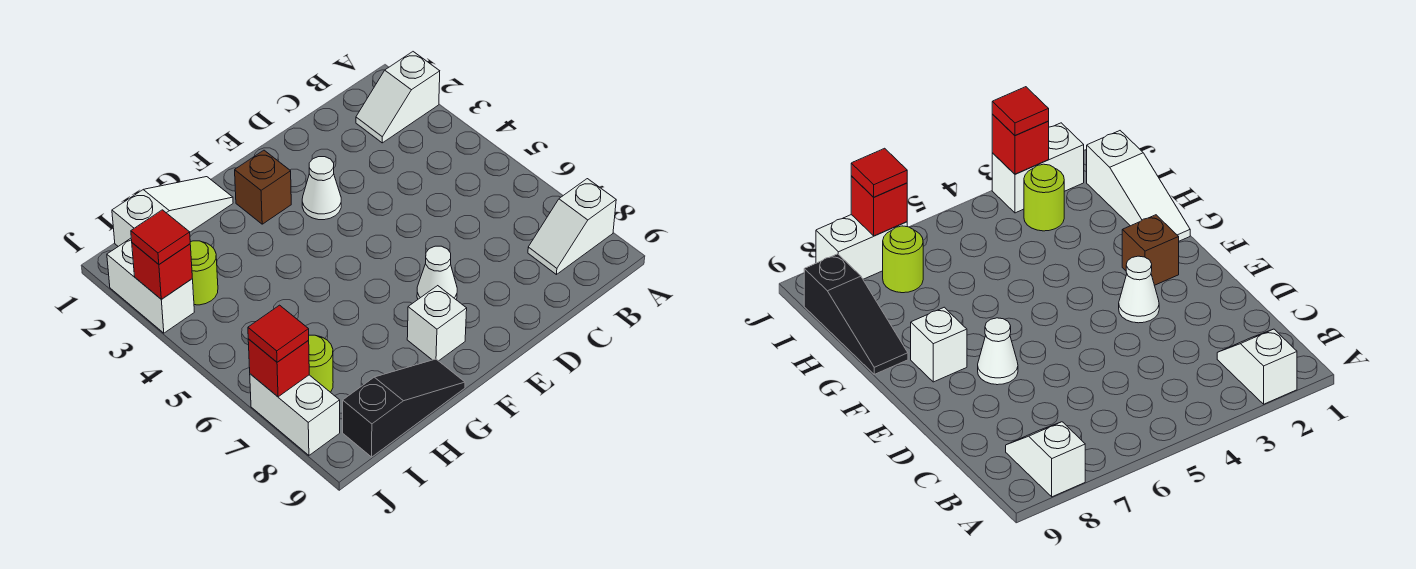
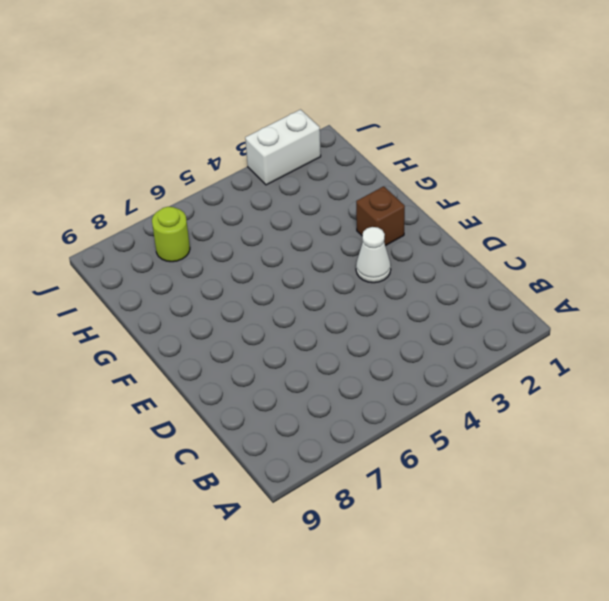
none -> white 1x2 slope [356,52,440,143]
none -> white 1x2 slope [528,179,616,275]
none -> white 1x1 cone [417,246,457,299]

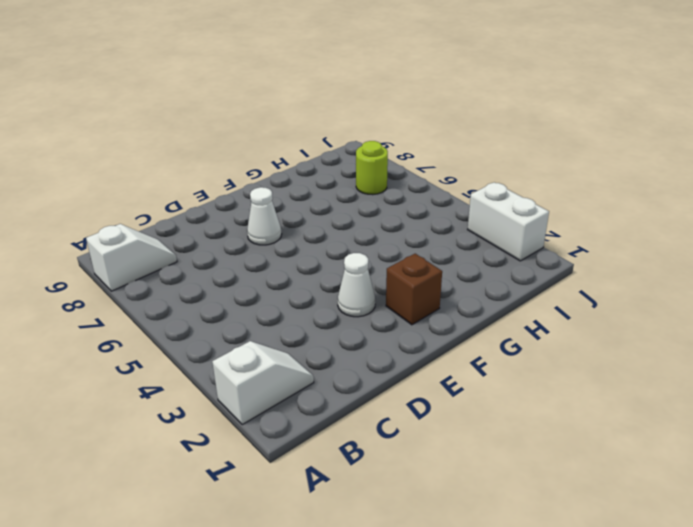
none -> white 1x1 brick [407,286,467,361]
none -> white 1x3 slope [112,177,233,246]
none -> black 1x3 slope [343,359,465,457]

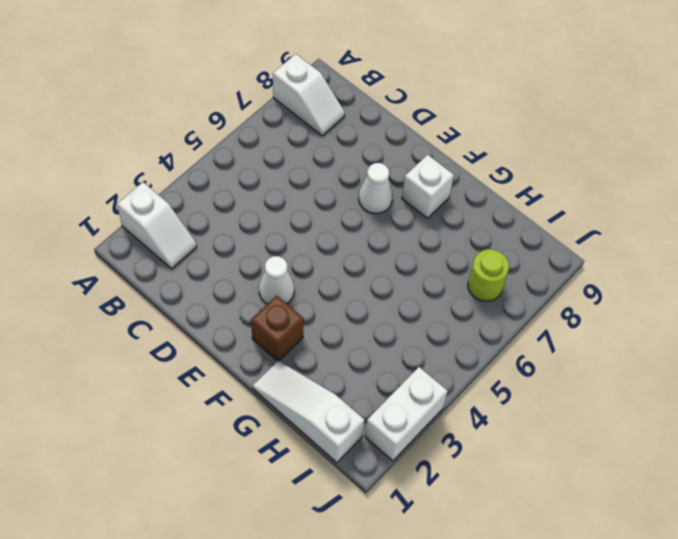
none -> black 1x3 slope [343,359,465,457]
none -> lime 1x1 round brick [190,241,218,305]
none -> white 1x2 brick [250,374,340,455]

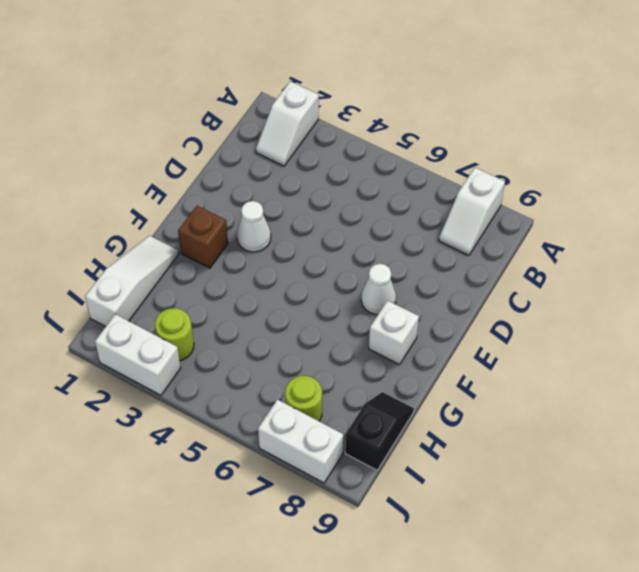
black 1x2 slope [345,392,414,470] -> black 1x3 slope [343,359,465,457]
none -> red 1x1 brick [132,243,192,299]
none -> red 1x1 brick [248,339,309,397]
none -> red 1x1 tile [131,210,190,264]

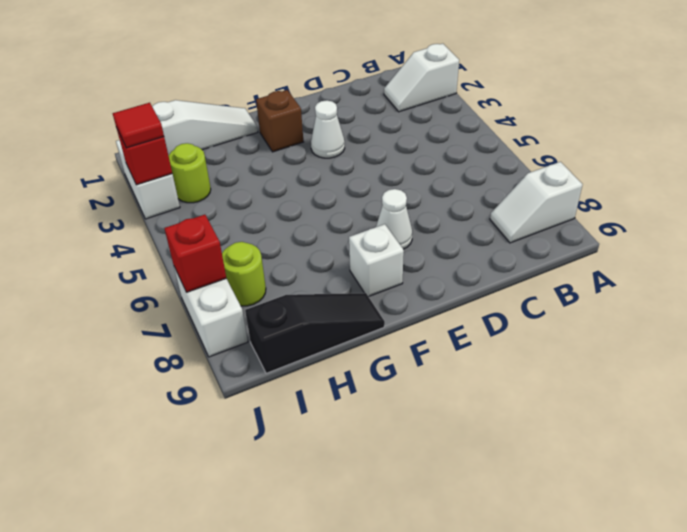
none -> red 1x1 tile [248,305,309,362]

